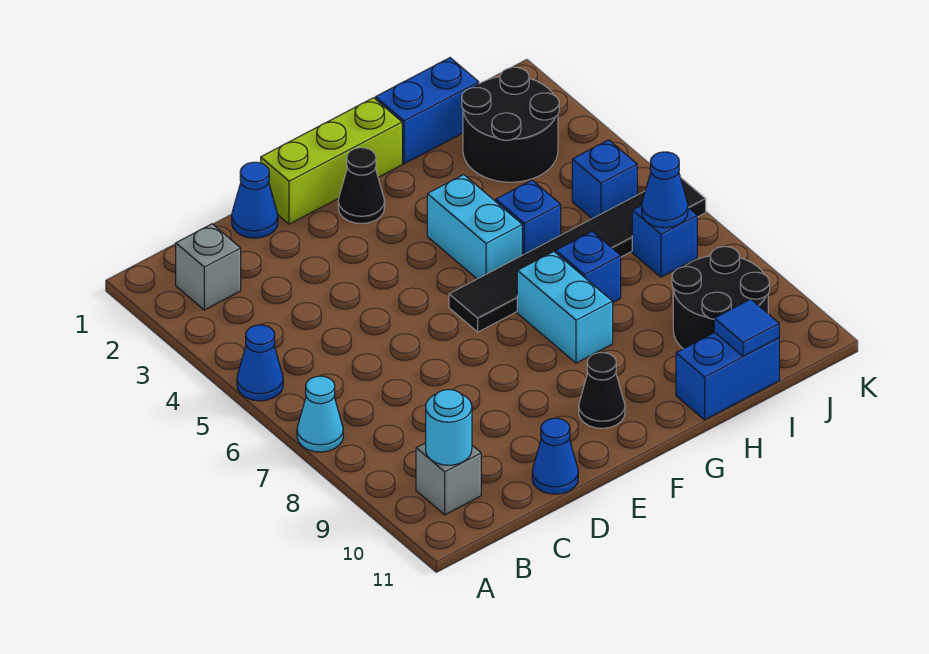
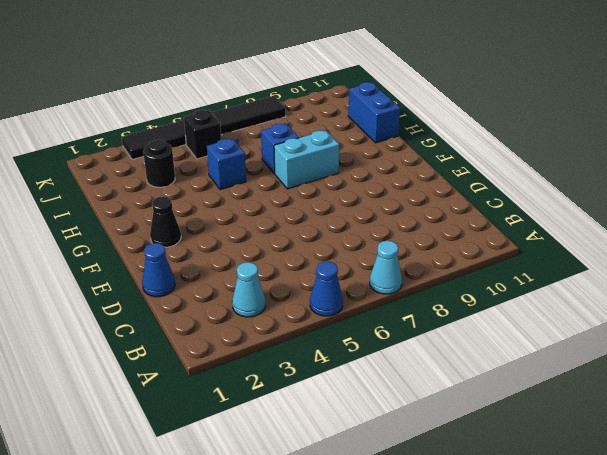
cyan 1x1 cone [232,262,265,317] -> none
black 1x1 round brick [143,139,175,187] -> black 2x2 round brick [462,67,559,182]
black 1x1 brick [184,110,221,159] -> blue 1x1 brick [572,140,637,219]
black 1x6 tile [122,96,286,160] -> black 1x6 tile turned to [449,178,706,332]
none -> grey 1x1 brick [176,224,241,310]
none -> grey 1x1 brick [416,443,481,515]
none -> blue 1x1 cone [532,418,578,494]

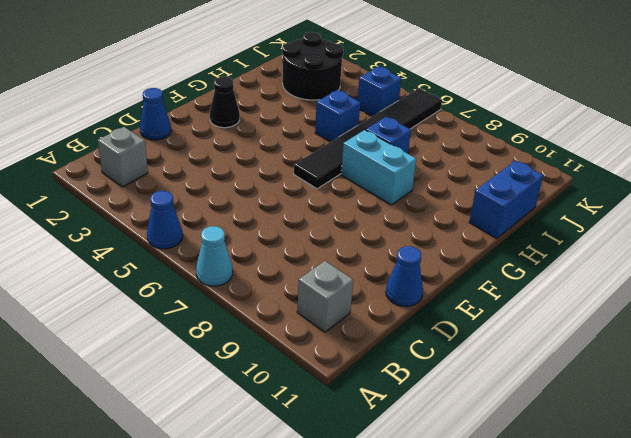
none -> lime 1x3 brick [261,98,402,224]
none -> black 1x1 cone [579,353,625,428]
none -> cyan 1x2 brick [427,175,522,279]

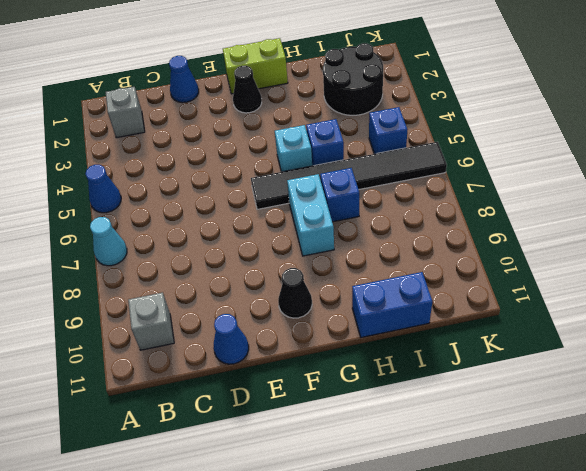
lime 1x2 brick [223,38,288,94] -> lime 1x3 brick [261,98,402,224]
cyan 1x1 brick [275,125,312,172] -> cyan 1x2 brick [427,175,522,279]
none -> blue 1x2 brick [375,58,479,164]
none -> black 2x2 round brick [672,247,770,349]
none -> blue 1x1 brick [632,205,697,277]

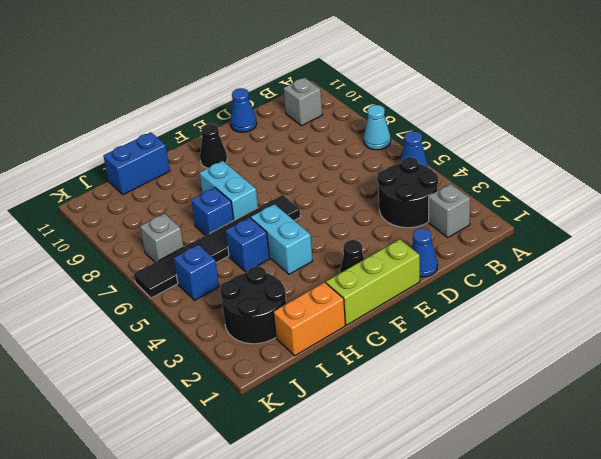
black 2x2 round brick [377,157,438,228] -> black 2x2 round brick moved to [672,247,770,349]
orange 1x2 brick [273,282,345,356] -> blue 1x2 brick [375,58,479,164]
grey 1x1 brick [140,213,184,262] -> blue 1x1 brick [632,205,697,277]
none -> cyan 1x1 round brick [426,390,472,465]
none -> blue 1x1 tile [714,299,779,356]
none -> blue 1x1 cone [642,152,688,228]

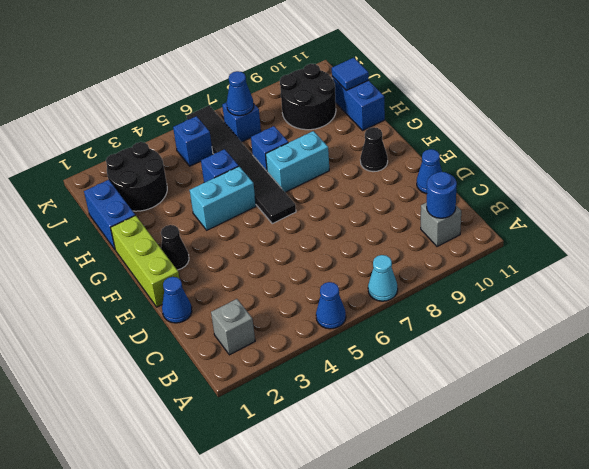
blue 1x1 round brick [427,172,457,218] -> cyan 1x1 round brick [426,390,472,465]

